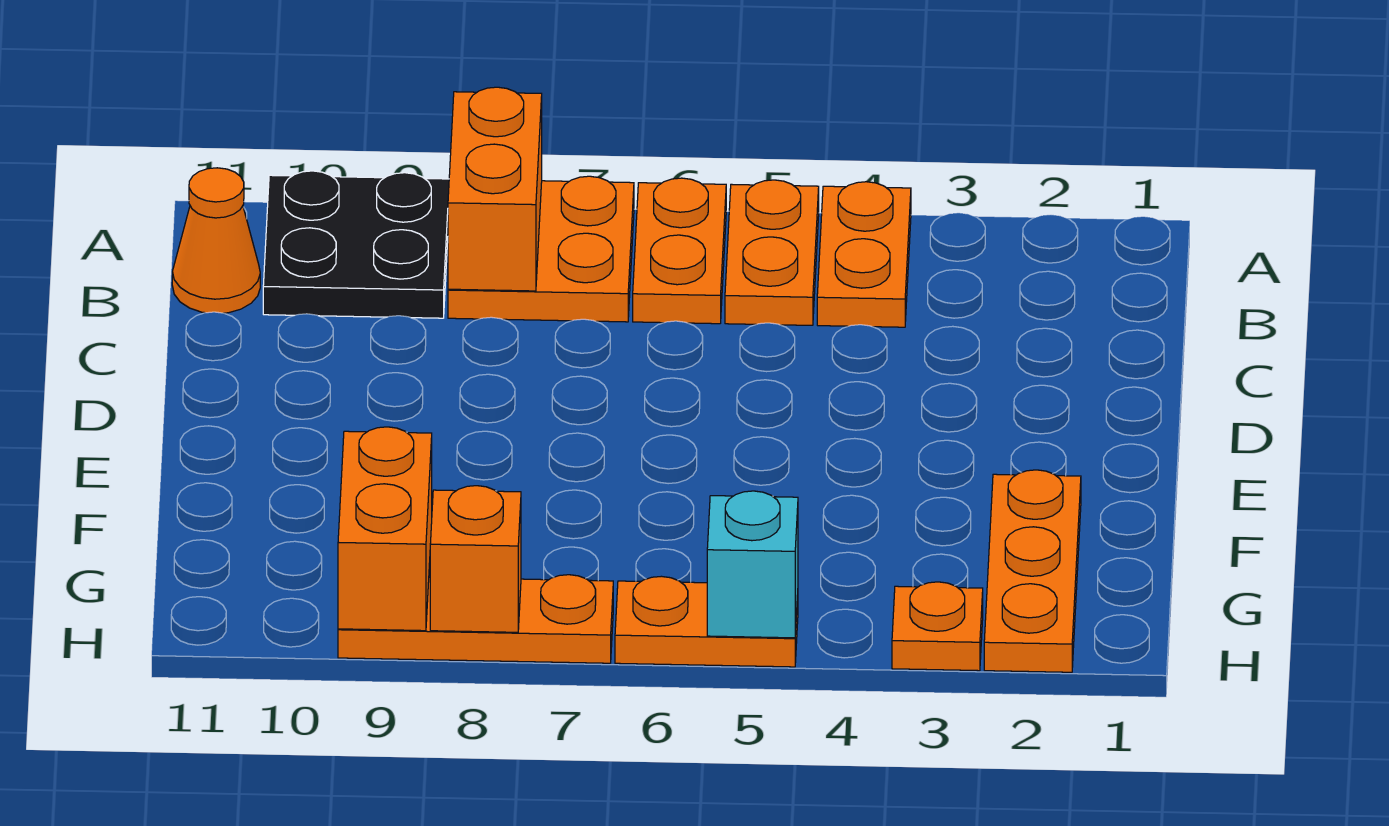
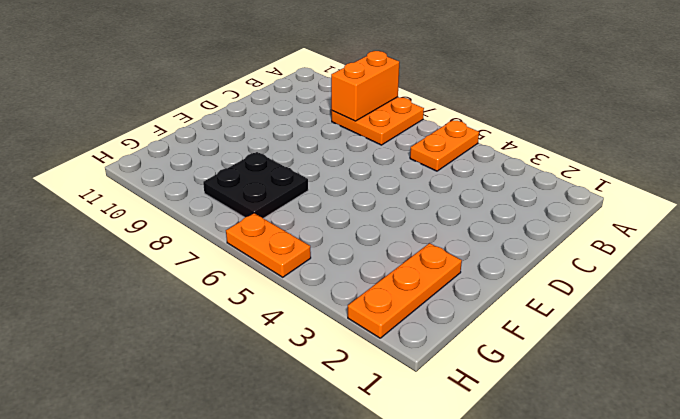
black 2x2 plate [203,152,308,218] -> black 2x2 plate moved to [263,171,449,318]
none -> orange 1x2 plate [817,182,911,327]
none -> orange 1x2 plate [633,178,726,324]
none -> orange 1x1 cone [172,168,260,313]

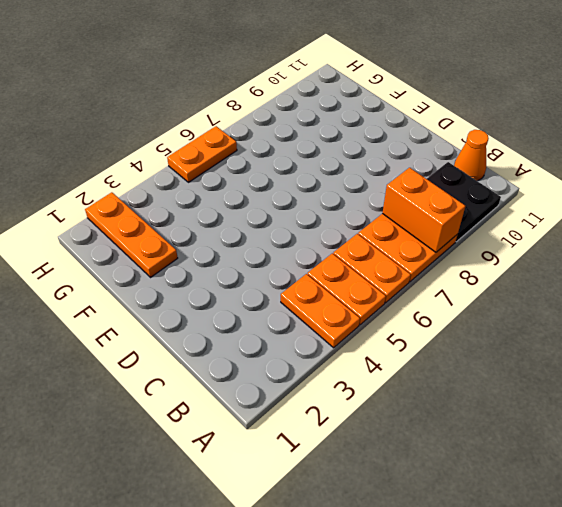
none -> orange 1x1 plate [892,582,983,671]
none -> orange 1x3 plate [338,575,613,663]
none -> orange 1x2 brick [338,427,432,631]

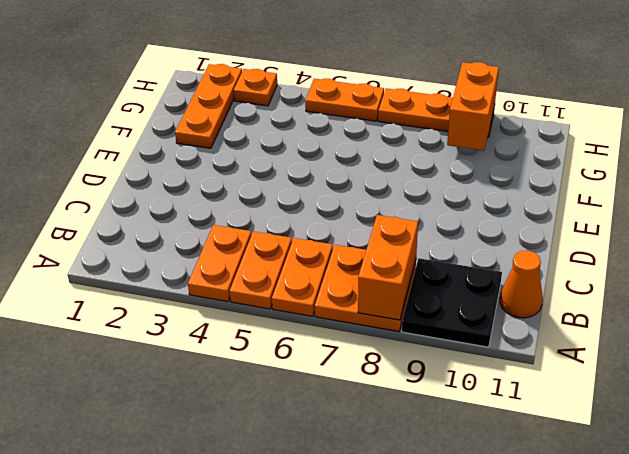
none -> cyan 1x1 brick [707,491,798,638]
none -> orange 1x1 brick [430,486,521,632]

